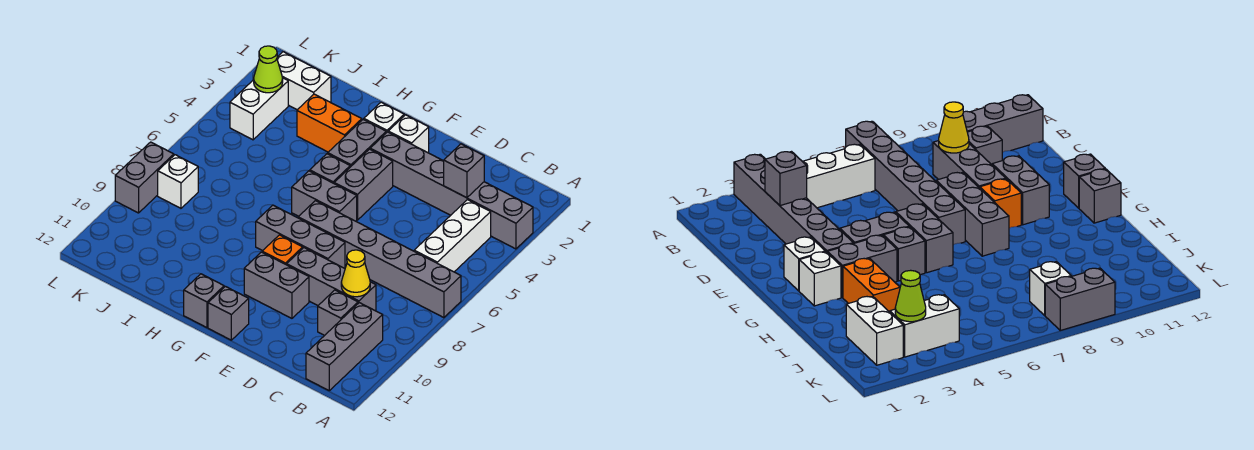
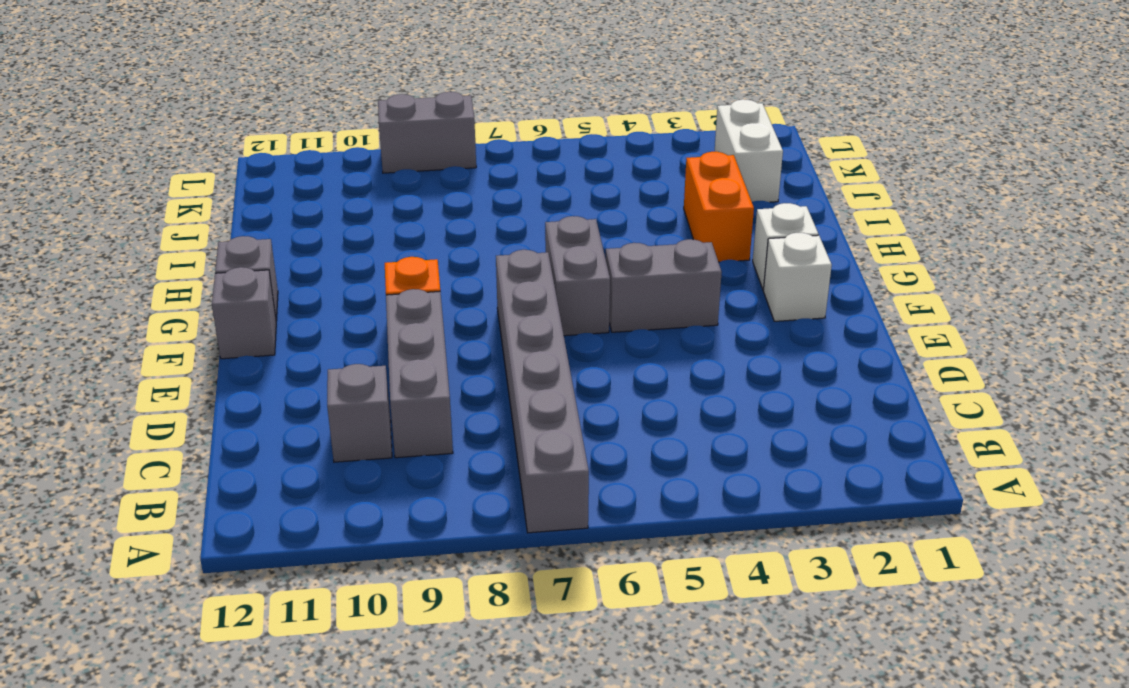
none -> grey 1x6 brick [370,132,533,249]
none -> white 1x3 brick [414,200,491,272]
none -> grey 1x3 brick [306,303,383,391]

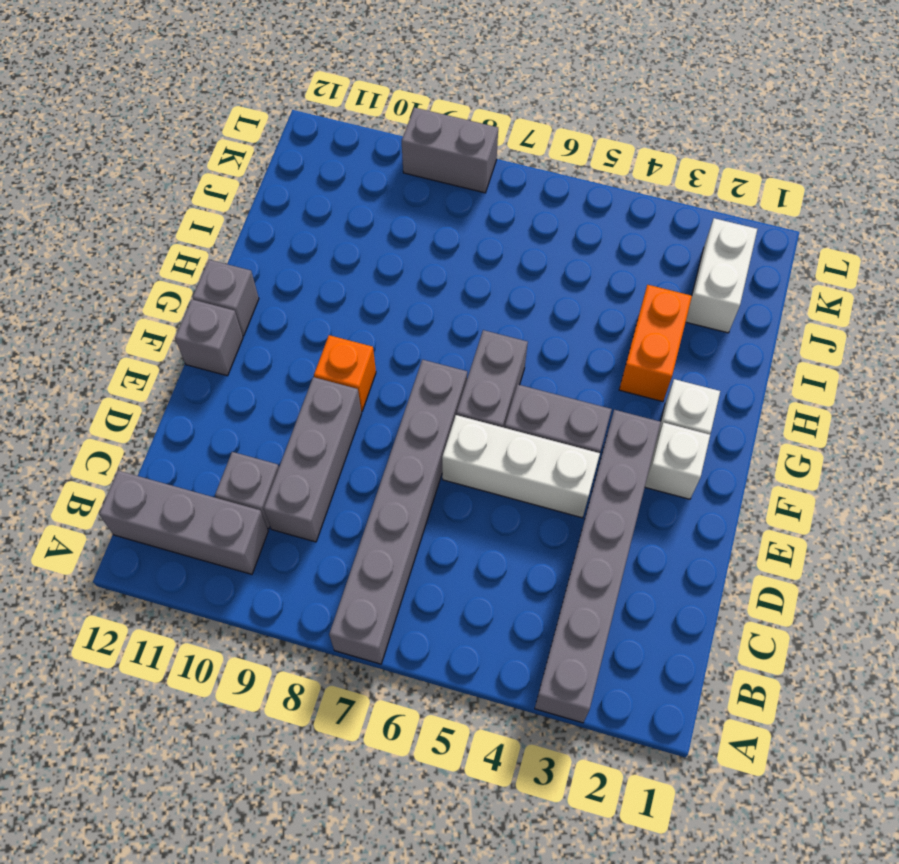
white 1x3 brick [442,415,600,518] -> white 1x3 brick moved to [414,200,491,272]
none -> grey 1x3 brick [256,205,345,268]
none -> grey 1x2 brick [244,252,309,318]
none -> grey 1x2 brick [328,119,386,167]

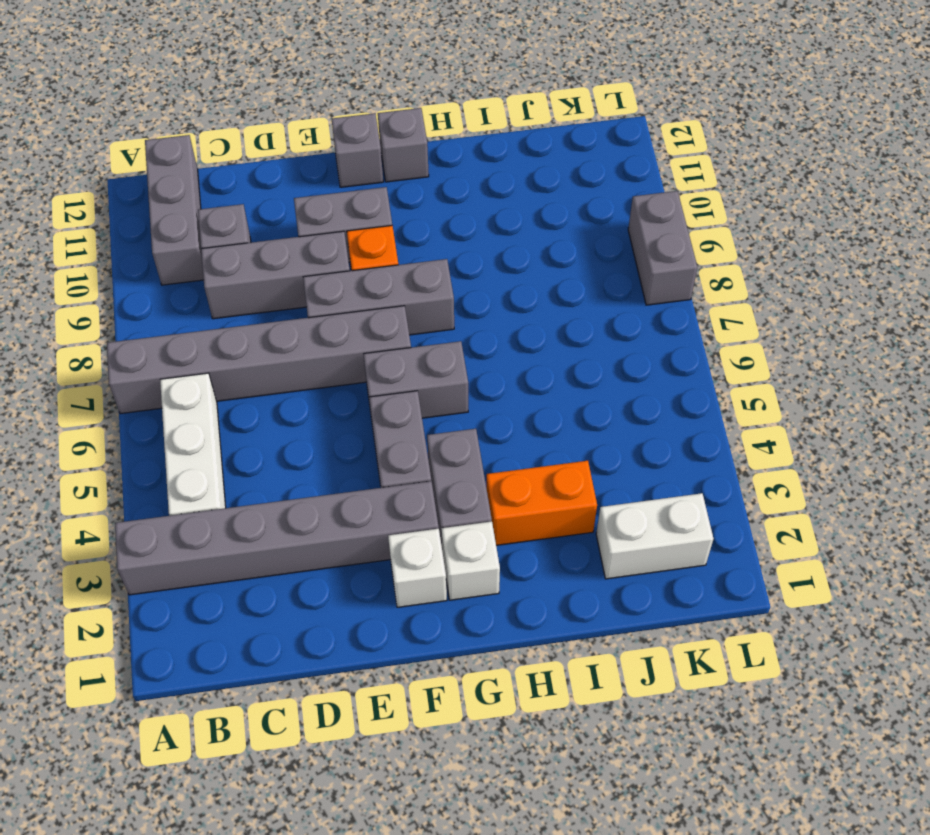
none -> grey 1x1 brick [310,154,350,183]
none -> white 1x2 brick [230,78,288,140]
none -> white 1x1 brick [158,155,198,208]

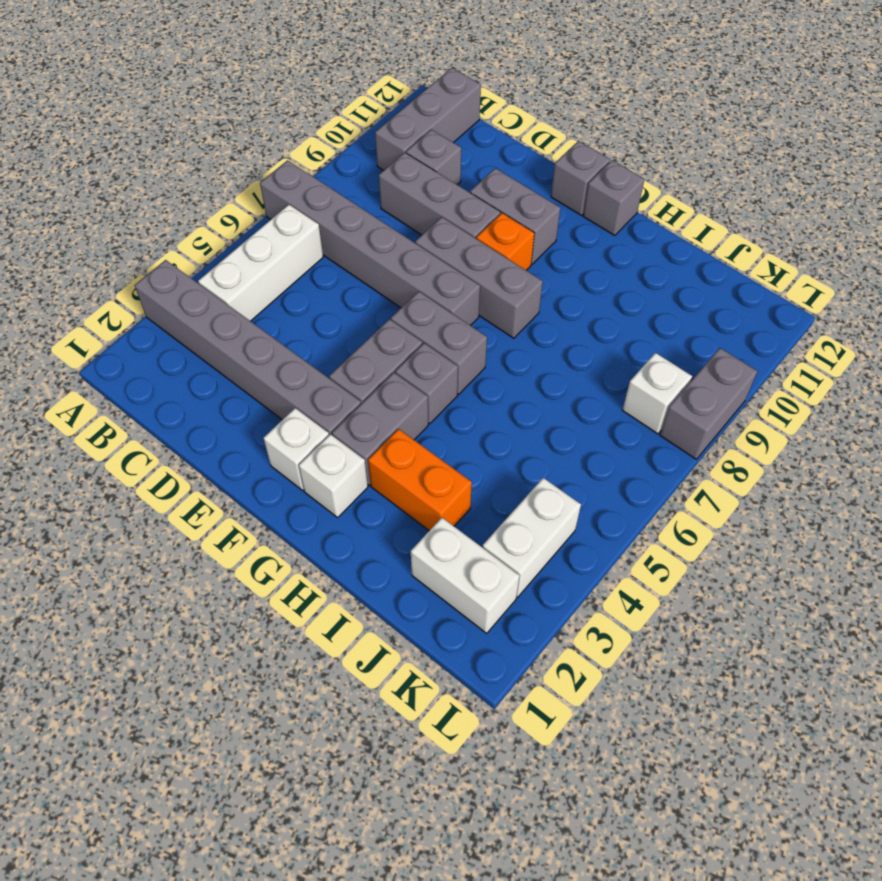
none -> grey 1x1 brick [444,144,484,198]
none -> yellow 1x1 cone [341,250,370,297]
none -> lime 1x1 cone [254,46,283,93]

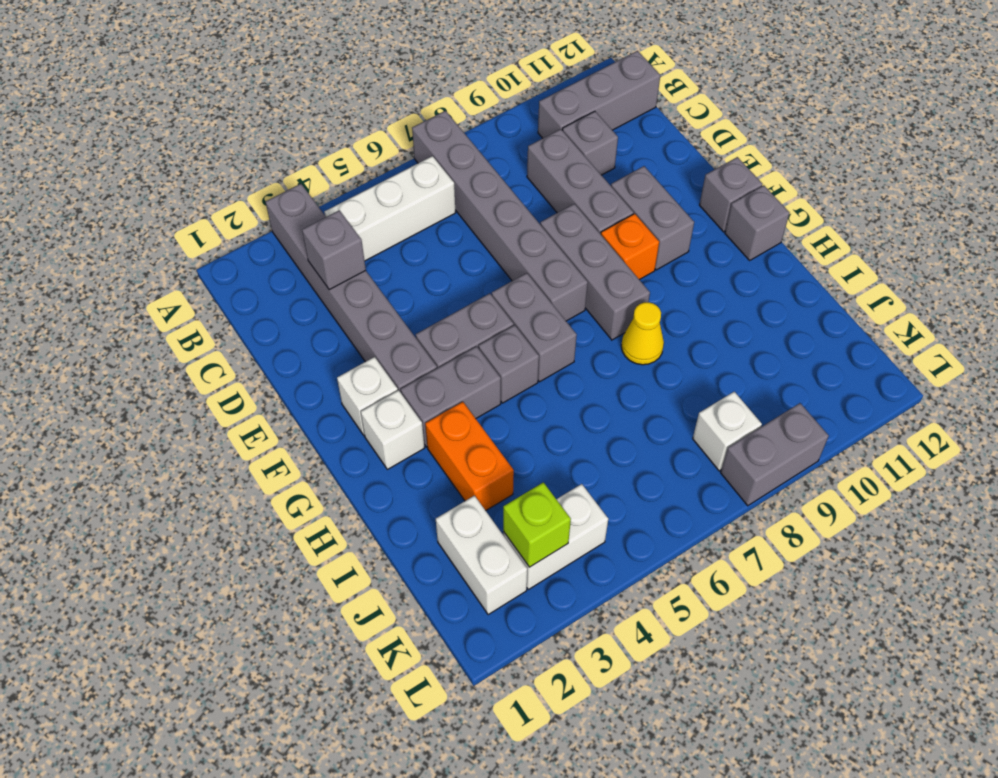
yellow 1x1 cone [621,302,664,365] -> yellow 1x1 cone moved to [341,250,370,297]
lime 1x1 brick [503,482,571,567] -> lime 1x1 cone [254,46,283,93]

